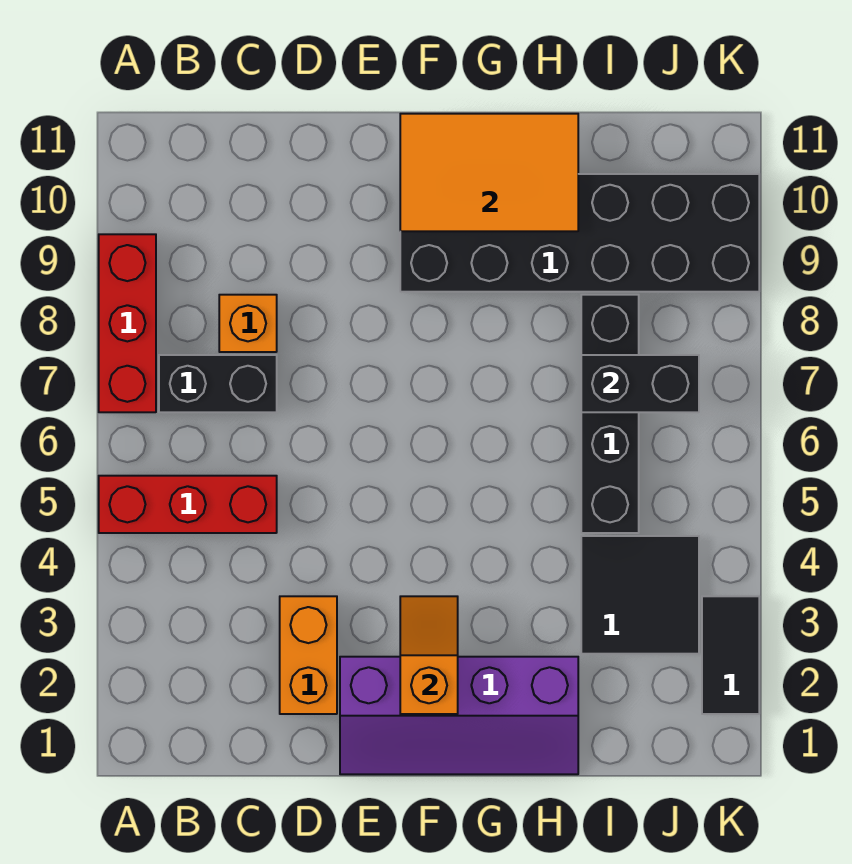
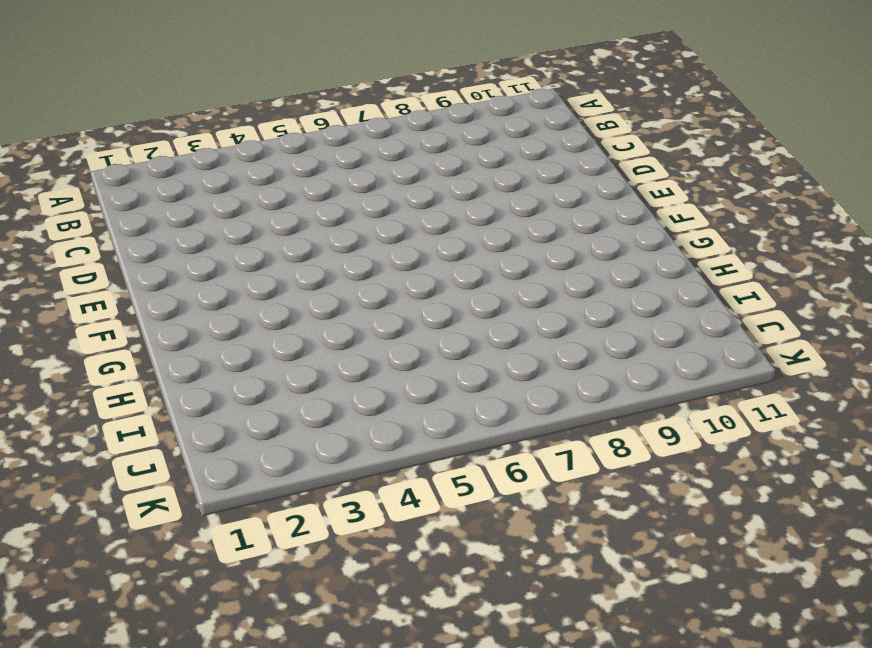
none -> red 1x3 brick [99,476,277,533]
none -> red 1x3 brick [99,234,156,412]
none -> black 1x2 brick [159,355,277,412]

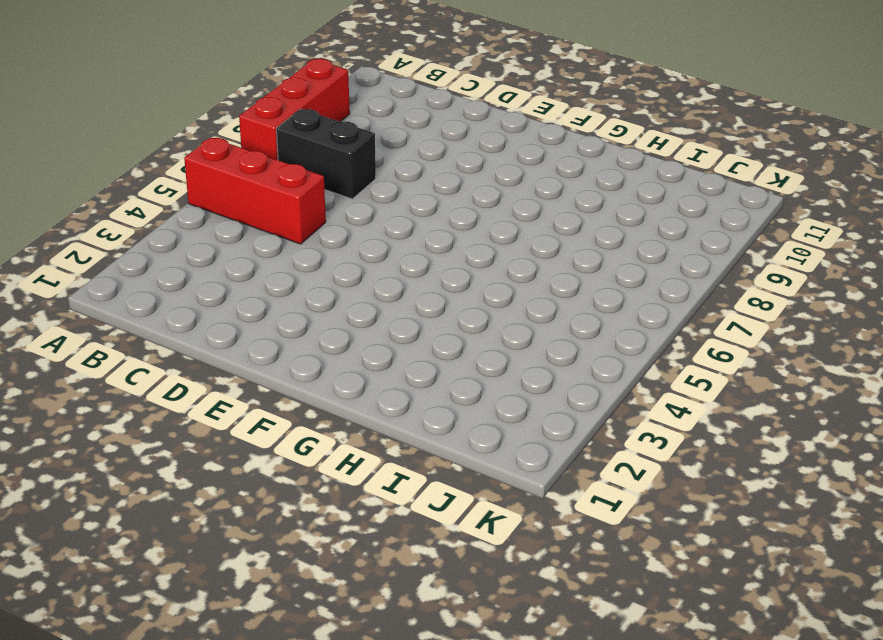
none -> orange 1x1 brick [219,295,277,352]
none -> orange 1x2 brick [280,596,337,714]
none -> purple 2x4 slope [340,657,578,774]

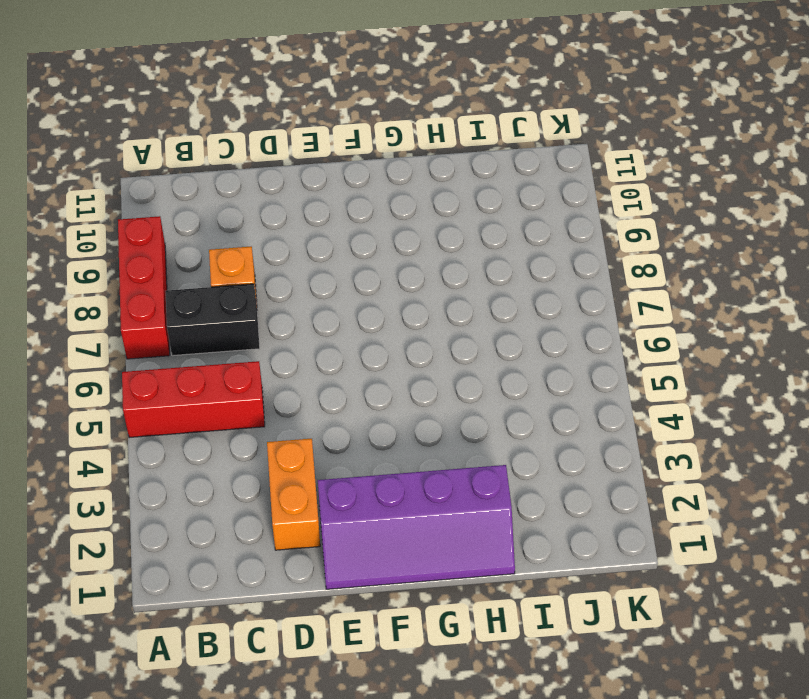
none -> black 2x6 brick [400,174,759,292]
none -> black 2x2 tile [581,536,699,654]
none -> black 1x4 brick [581,295,639,533]

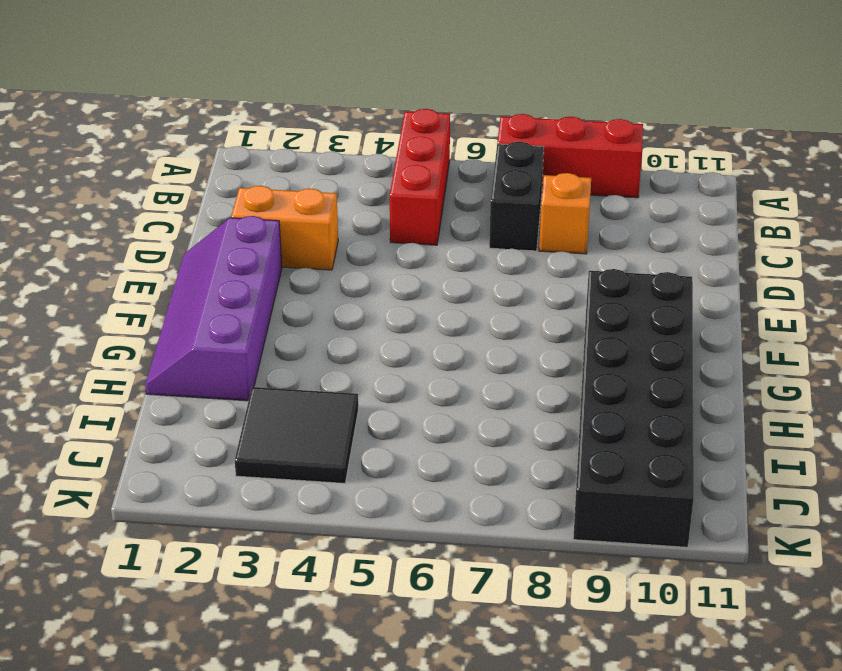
none -> black 1x4 brick [581,295,639,533]
none -> black 1x2 tile [702,596,759,714]
none -> orange 1x2 slope [400,596,458,714]

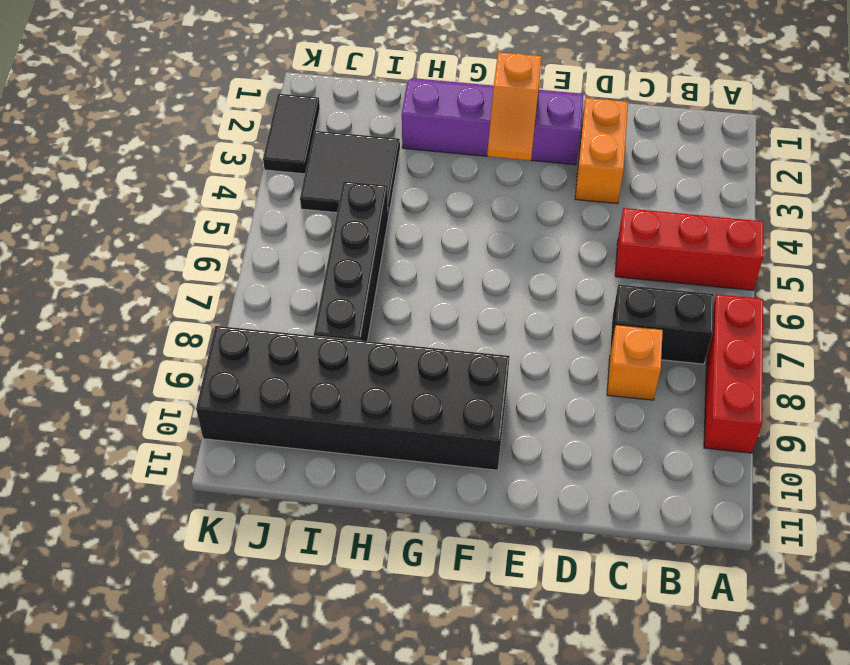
none -> orange 2x3 tile [400,114,578,231]
none -> black 1x2 brick [581,355,699,412]

